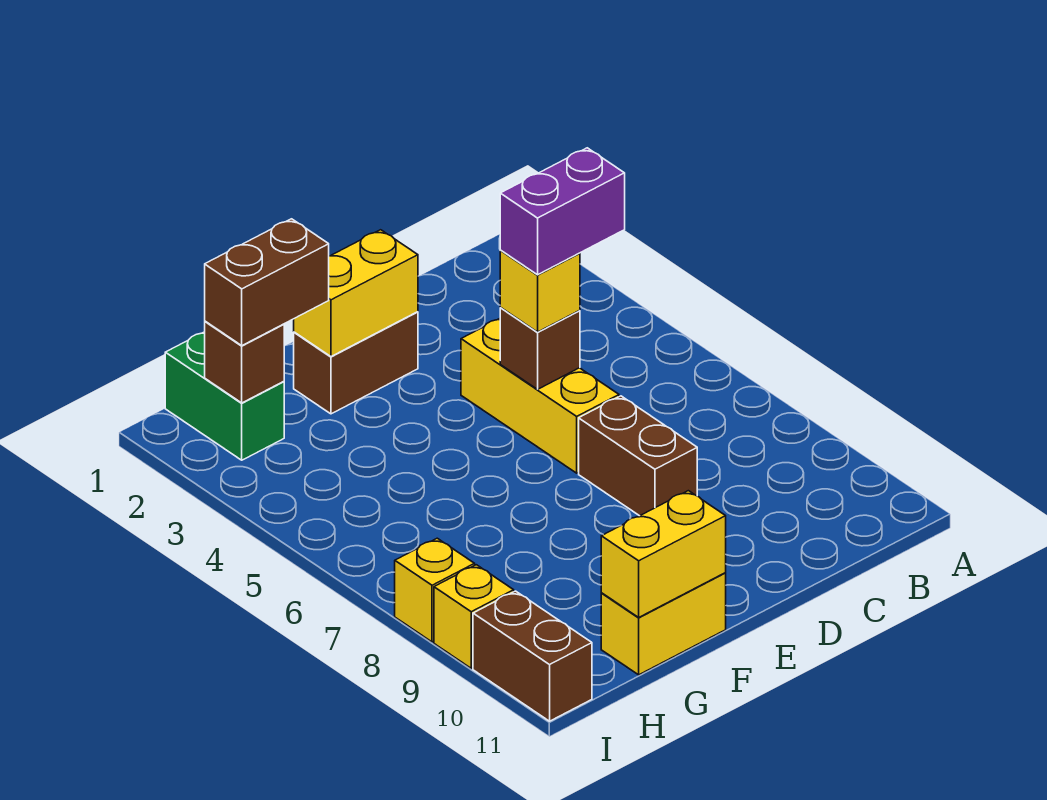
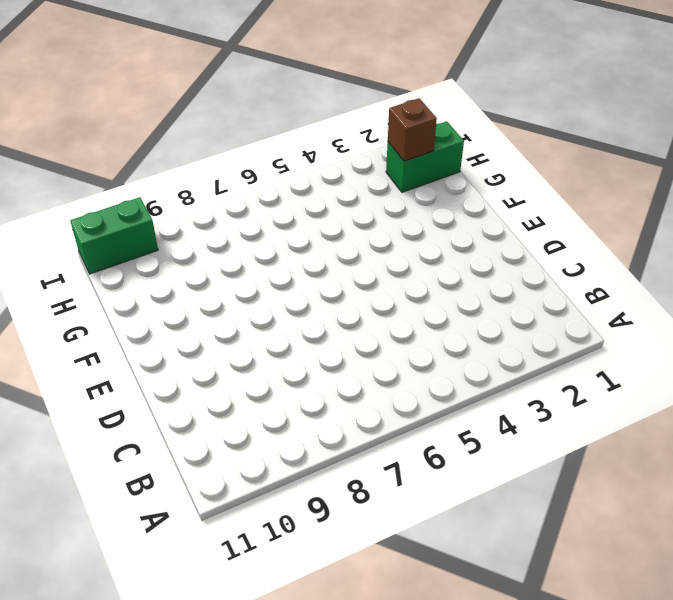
green 1x2 brick [70,197,158,274] -> brown 1x2 brick [473,591,592,721]
none -> yellow 1x3 brick [461,319,619,473]
none -> brown 1x2 brick [579,396,697,516]
none -> brown 1x2 brick [294,312,418,414]

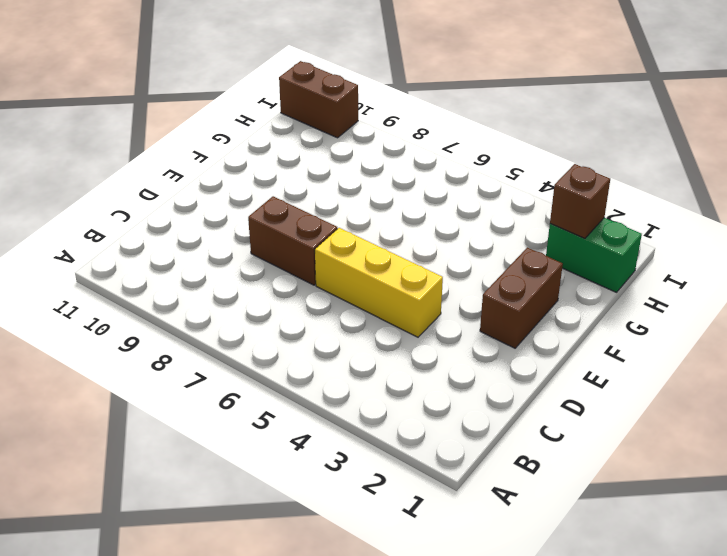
none -> yellow 1x2 brick [601,573,726,675]
none -> yellow 1x1 brick [395,538,475,642]
none -> yellow 1x1 brick [434,565,514,668]

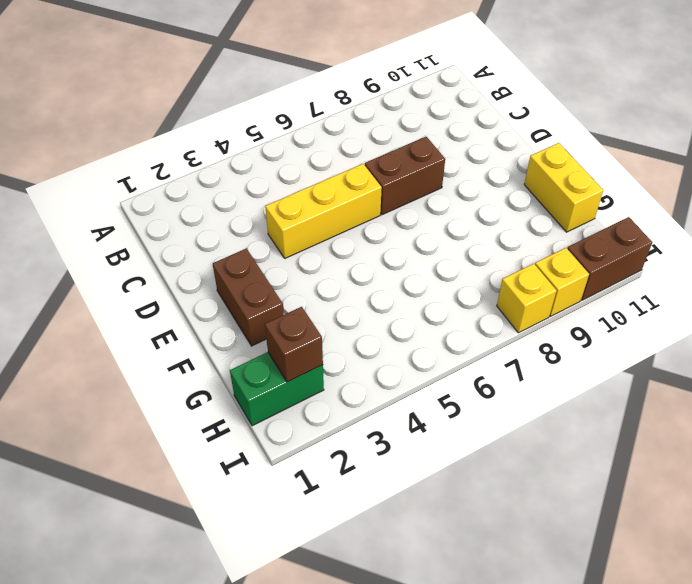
none -> brown 1x1 brick [500,308,580,389]
none -> yellow 1x2 brick [294,230,418,356]
none -> yellow 1x2 brick [601,491,726,617]

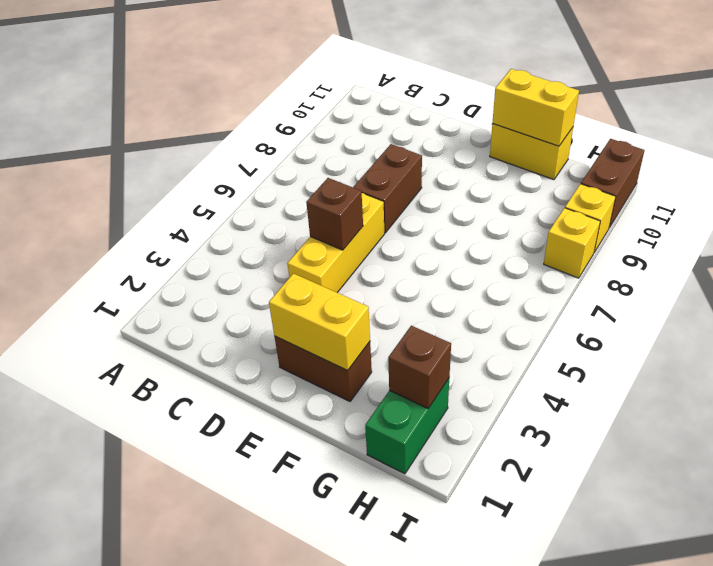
none -> yellow 1x1 brick [500,251,580,332]
none -> brown 1x2 brick [205,219,329,345]
none -> purple 1x2 brick [500,148,625,275]

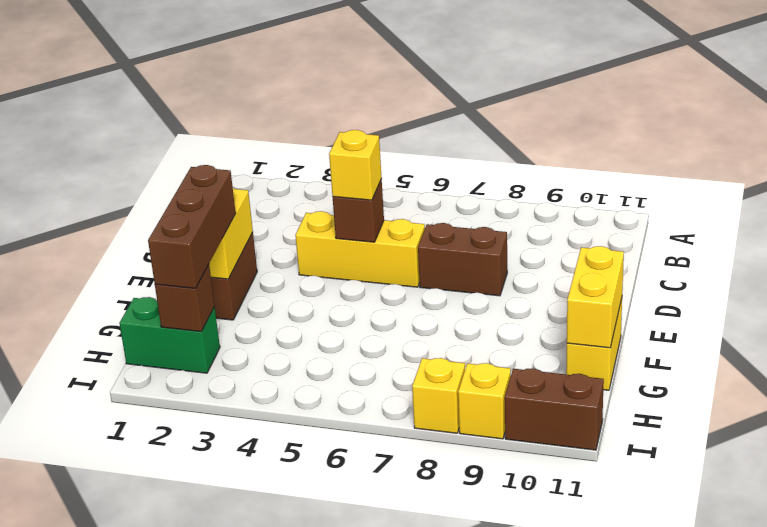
brown 1x3 brick [148,165,236,289] -> brown 1x2 brick [205,219,329,345]
none -> purple 1x2 brick [500,148,625,275]

